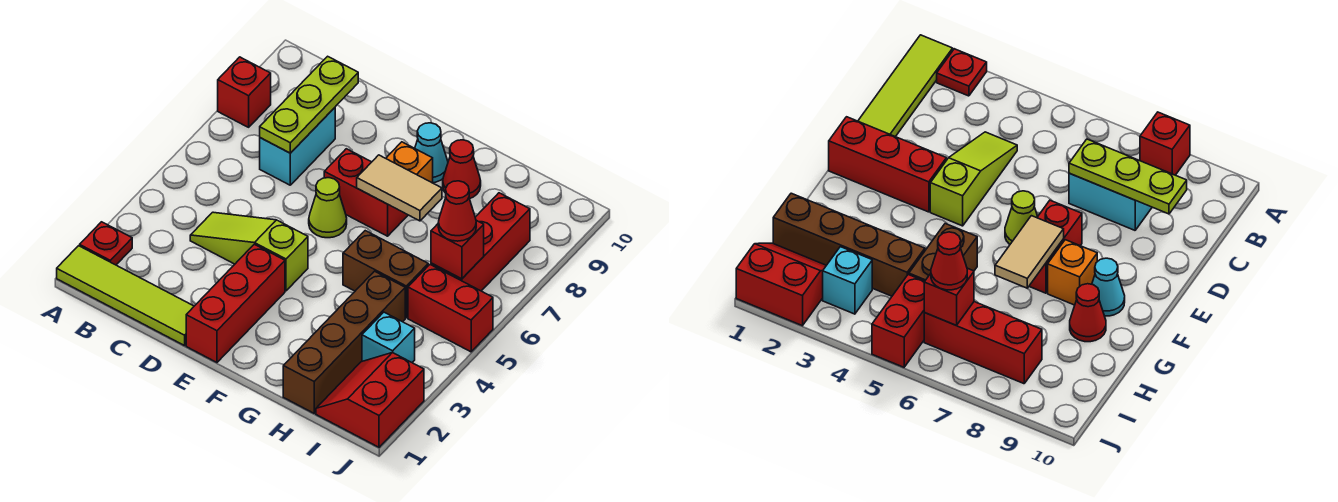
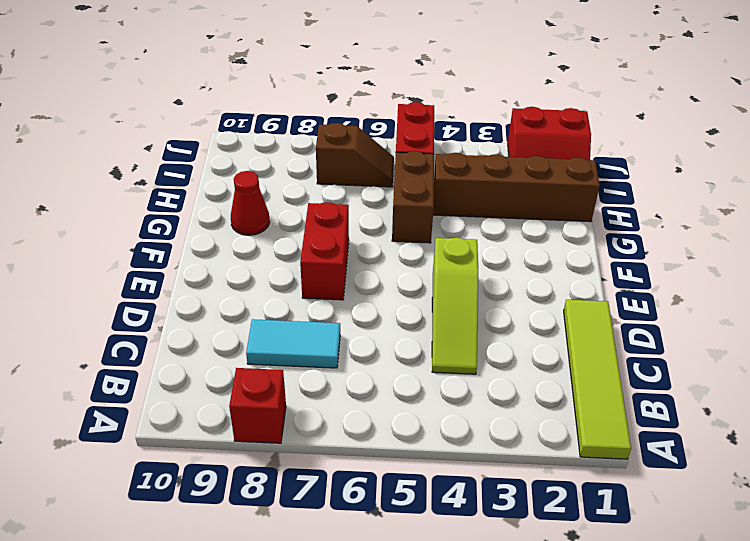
cyan 1x2 tile [246,319,340,368] -> cyan 1x2 brick [260,108,335,185]
brown 1x2 slope [316,123,394,187] -> red 1x3 brick [431,193,530,291]
none -> red 1x1 plate [80,222,132,265]
none -> red 1x3 brick [186,244,285,362]
none -> lime 1x1 cone [309,178,347,238]

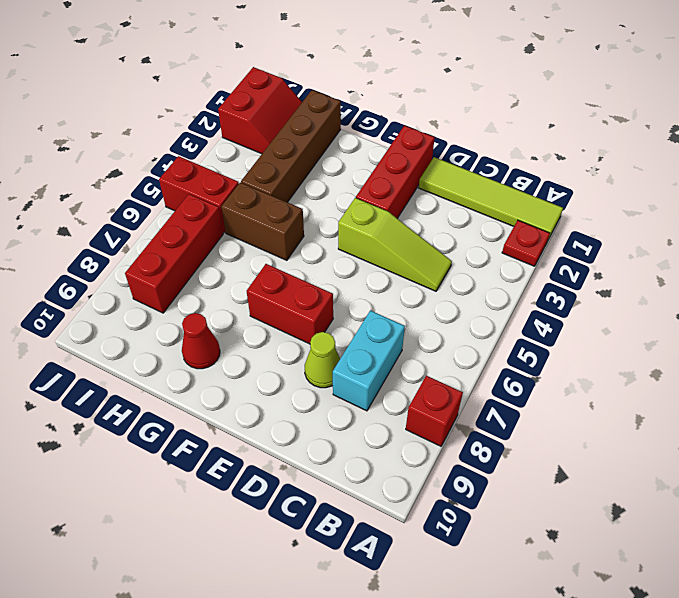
lime 1x1 cone [305,332,340,388] -> lime 1x1 cone moved to [309,178,347,238]
none -> orange 1x1 brick [386,142,433,183]
none -> cyan 1x1 cone [415,123,448,183]
none -> cyan 1x1 brick [362,312,415,362]

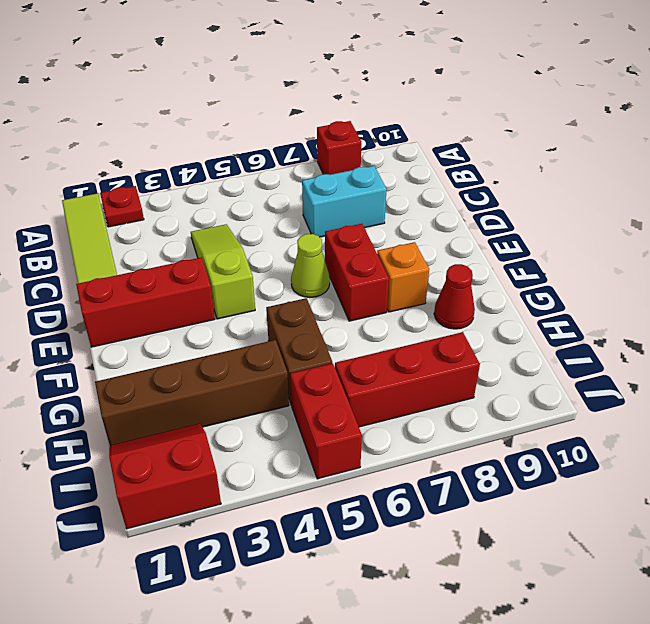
none -> cyan 1x1 cone [415,123,448,183]
none -> cyan 1x1 brick [362,312,415,362]
none -> lime 1x3 plate [260,56,358,153]

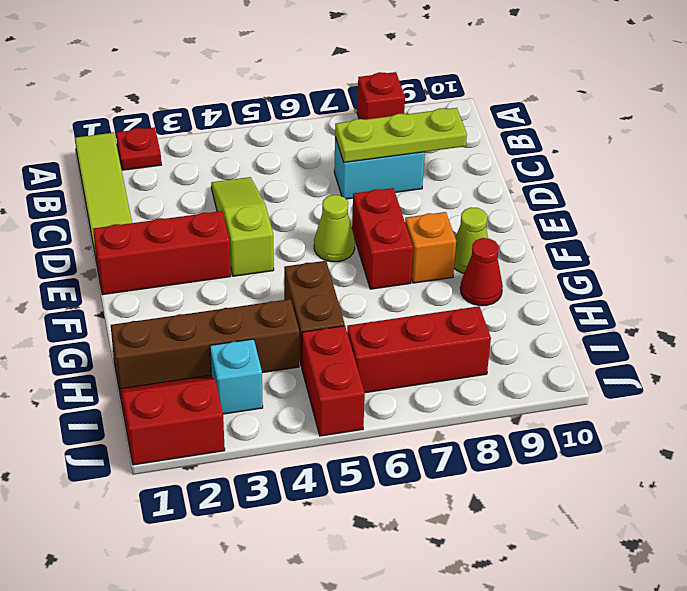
lime 1x1 cone [454,208,488,273] -> cyan 1x1 cone [415,123,448,183]
none -> tan 1x2 tile [357,155,442,221]
none -> red 1x1 brick [431,220,484,279]
none -> red 1x1 cone [438,181,476,241]

